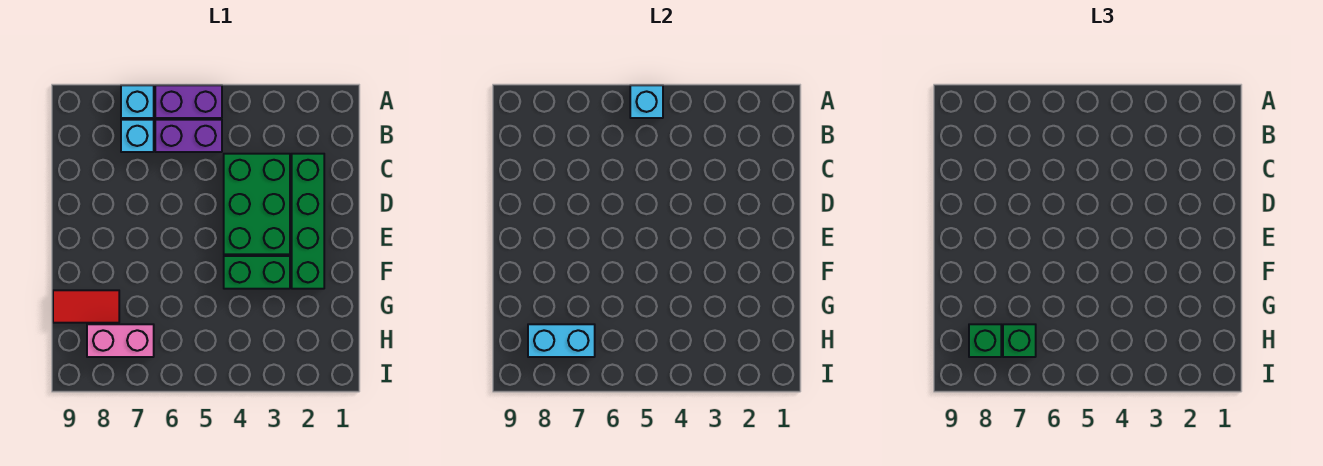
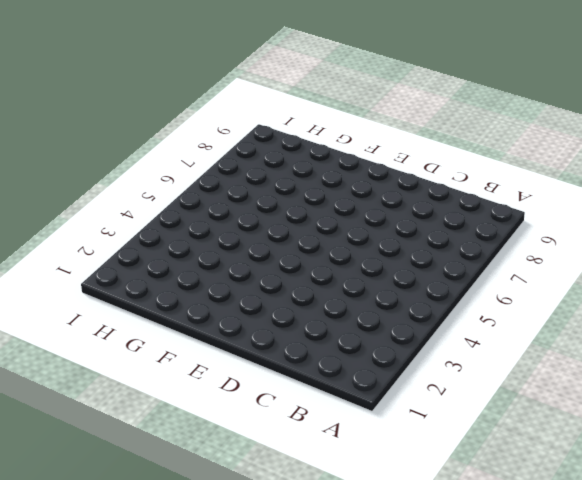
none -> purple 1x2 brick [155,85,222,118]
none -> cyan 1x1 brick [121,85,154,118]
none -> purple 1x2 brick [155,120,222,152]

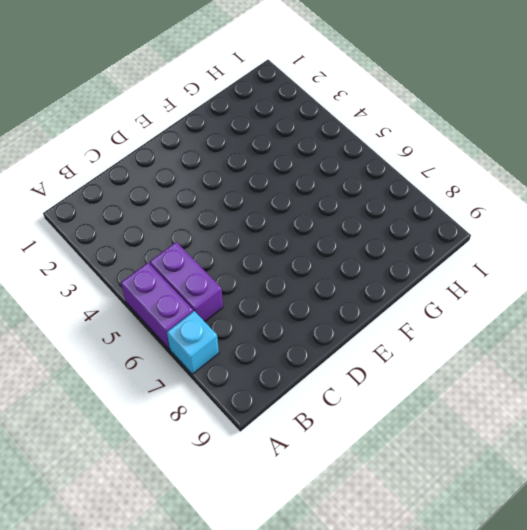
none -> cyan 1x1 brick [121,120,154,152]
none -> green 1x4 brick [292,154,324,289]
none -> green 2x3 brick [224,154,290,254]

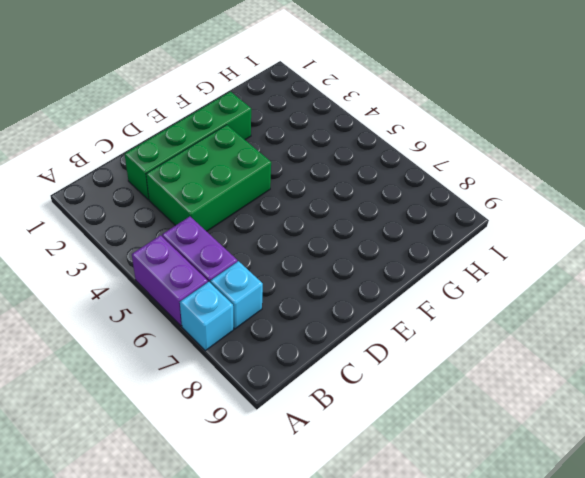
none -> green 1x2 brick [224,256,290,289]
none -> red 1x2 tile [53,290,119,323]
none -> pink 1x2 brick [87,324,154,357]

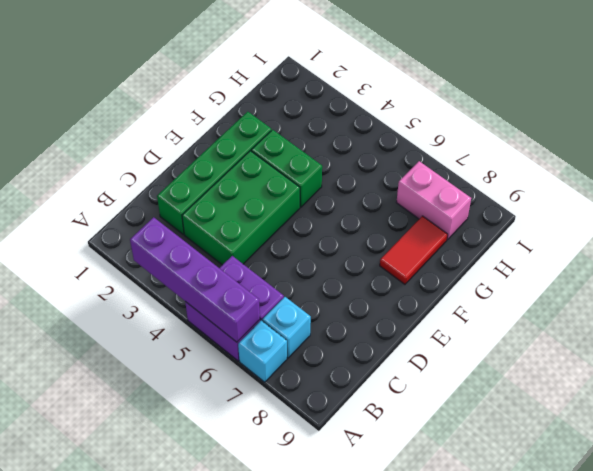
purple 1x4 brick [130,217,260,342] -> cyan 1x1 brick [630,85,663,118]
red 1x2 tile [380,216,448,284] -> red 1x2 tile turned to [53,290,119,323]
none -> cyan 1x2 brick [528,324,595,357]
none -> green 1x1 brick [1003,324,1036,357]
none -> green 1x1 brick [969,324,1001,357]

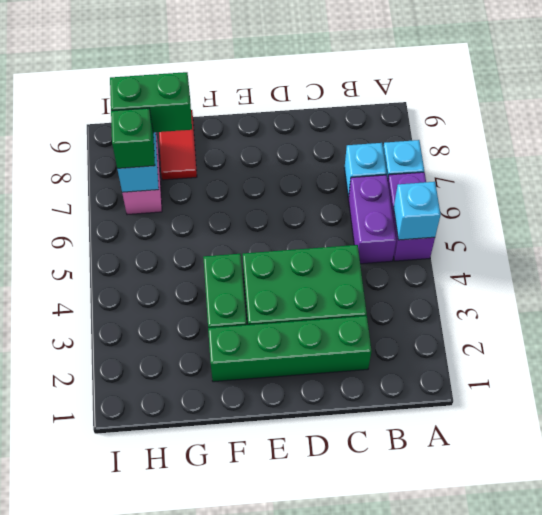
green 1x2 brick [110,72,192,132] -> green 1x1 brick [969,324,1001,357]

